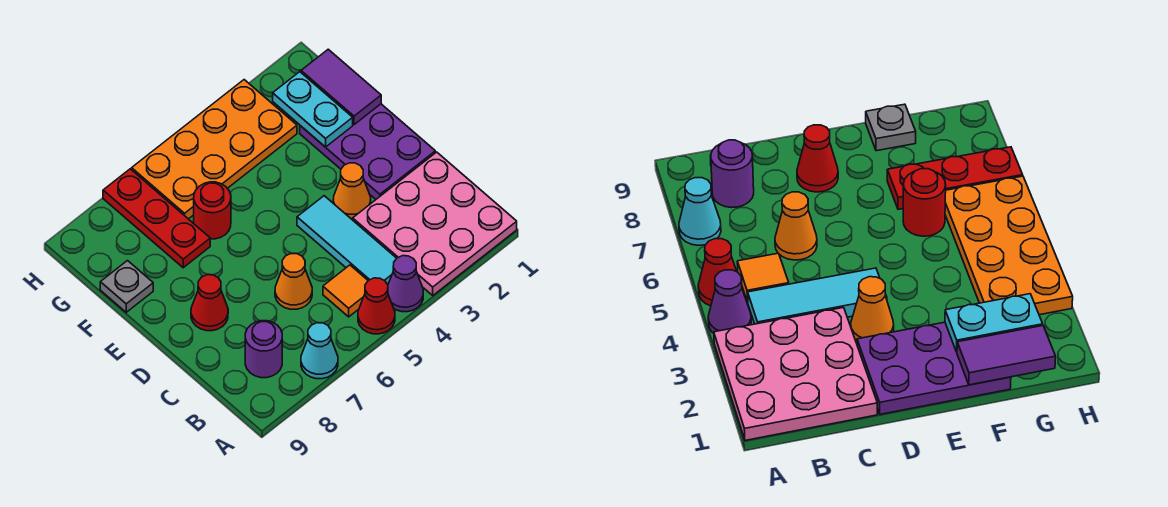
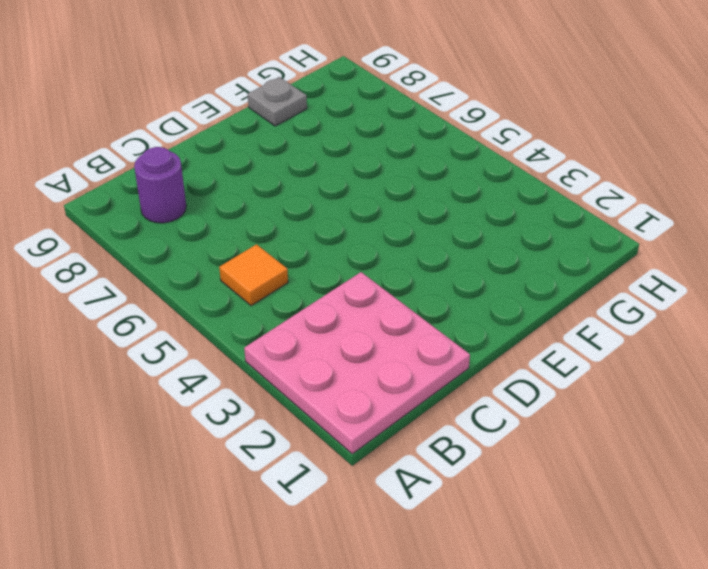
none -> purple 1x1 cone [388,256,423,312]
none -> red 1x1 cone [358,278,395,334]
none -> cyan 1x1 cone [301,323,338,379]

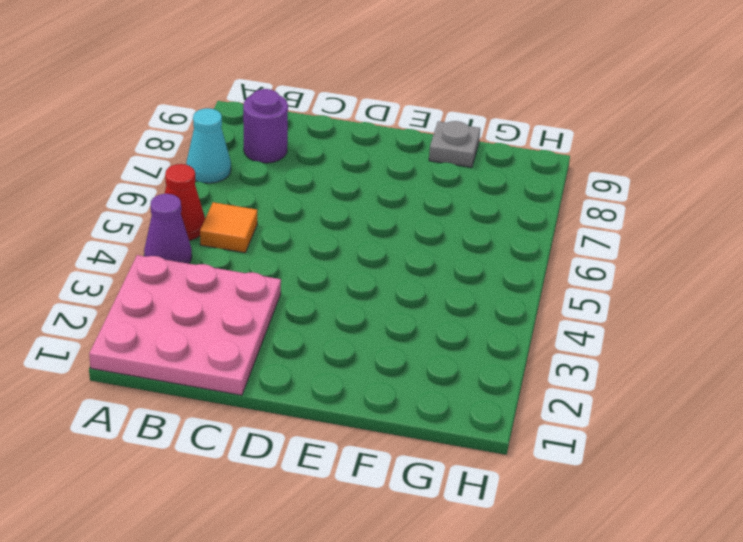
none -> cyan 1x3 tile [297,196,397,285]
none -> orange 1x1 cone [275,254,312,309]
none -> purple 2x3 plate [300,104,435,199]

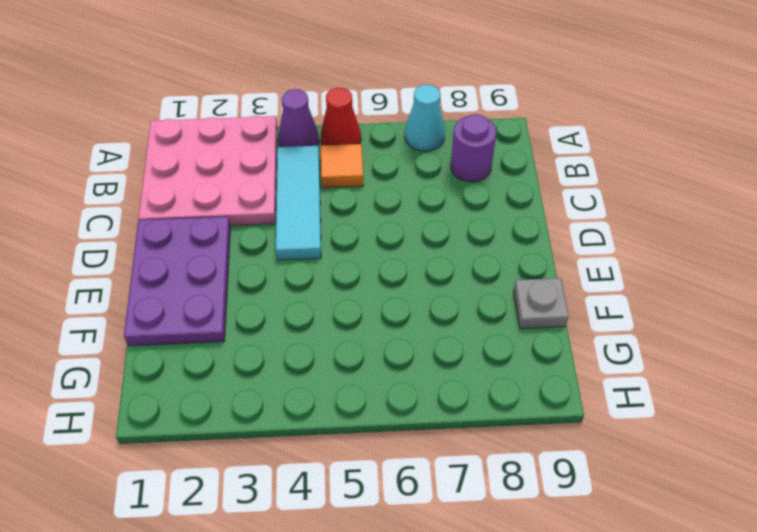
none -> orange 1x1 cone [275,254,312,309]
none -> orange 1x1 cone [333,163,371,219]
none -> red 1x1 cone [191,275,228,331]

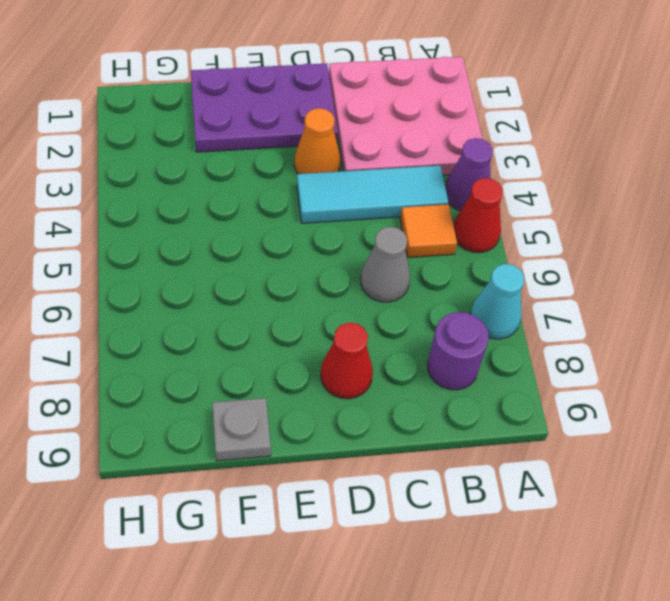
grey 1x1 cone [361,227,410,302] -> orange 1x1 cone [275,254,312,309]
none -> red 1x1 round brick [194,182,231,239]
none -> red 1x3 plate [103,169,210,268]
none -> orange 2x4 plate [132,80,297,219]

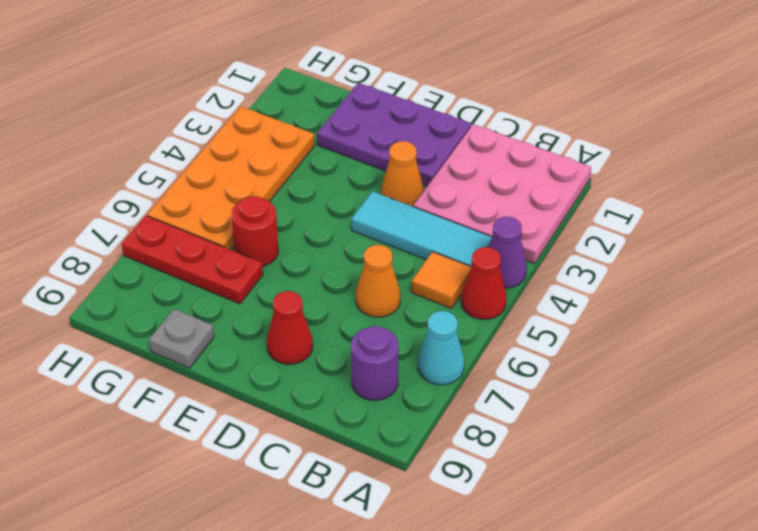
none -> purple 1x2 tile [301,49,381,125]
none -> cyan 1x2 plate [273,72,353,147]

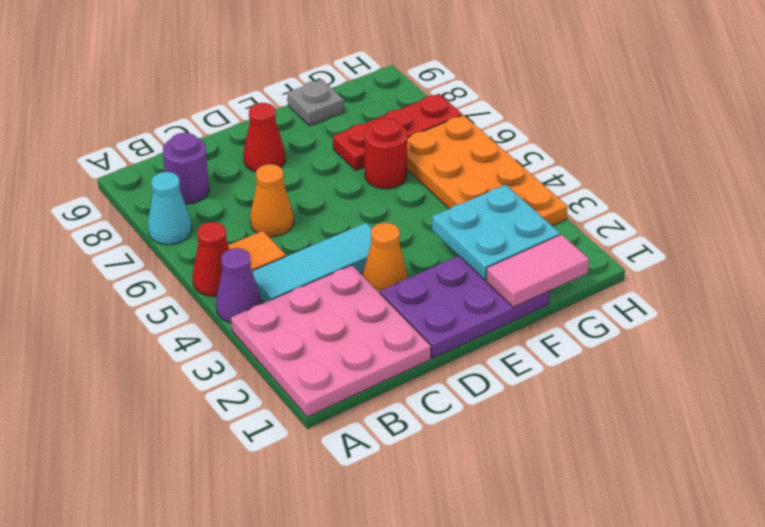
pink 1x2 tile [486,234,589,307] -> purple 1x2 tile [301,49,381,125]
cyan 2x2 plate [432,185,560,280] -> cyan 1x2 plate [273,72,353,147]

